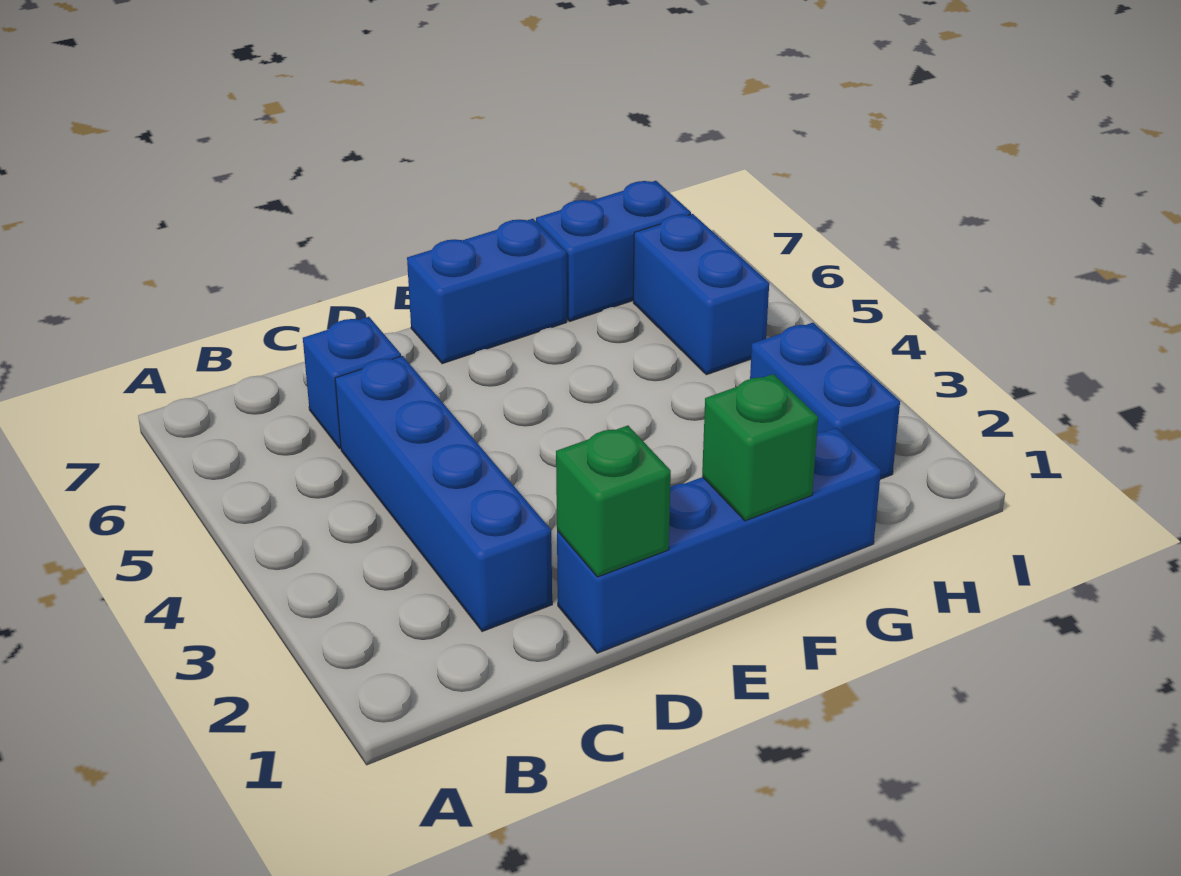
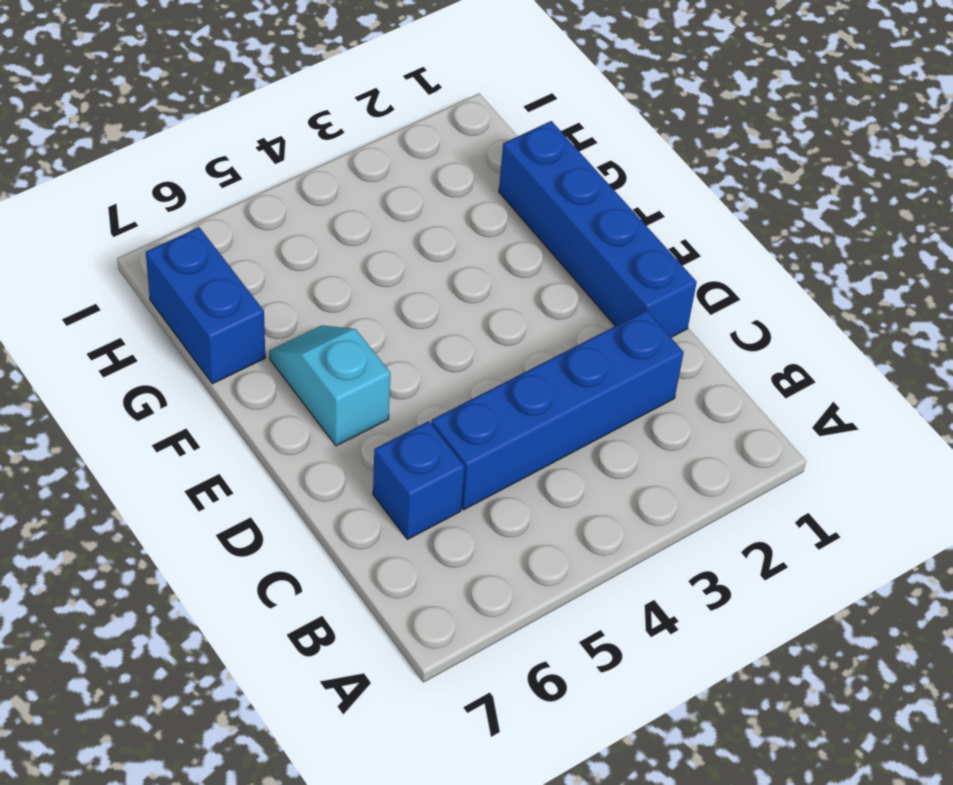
cyan 1x2 slope [269,325,391,446] -> none
none -> blue 1x2 brick [407,219,567,364]
none -> blue 1x2 brick [750,323,900,479]

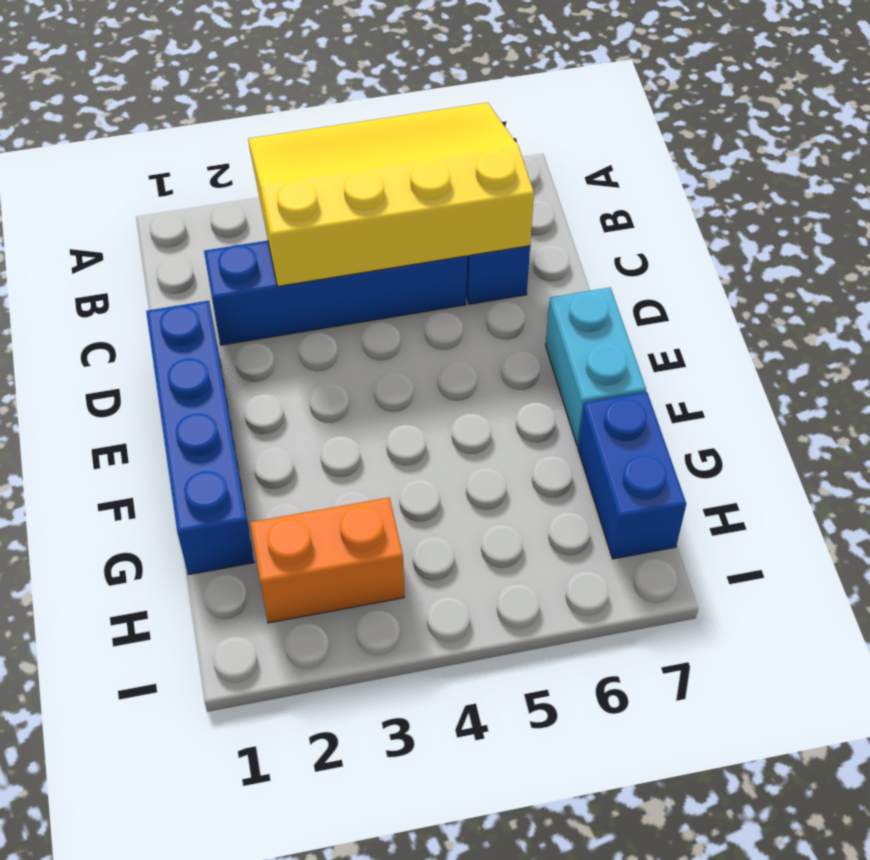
yellow 3x4 slope [248,103,534,286] -> none
cyan 1x2 brick [545,287,646,446] -> blue 1x2 brick [407,219,567,364]
orange 1x2 brick [250,498,404,623] -> blue 1x2 brick [750,323,900,479]
none -> blue 1x2 brick [633,214,769,375]
none -> green 1x1 brick [556,426,671,577]

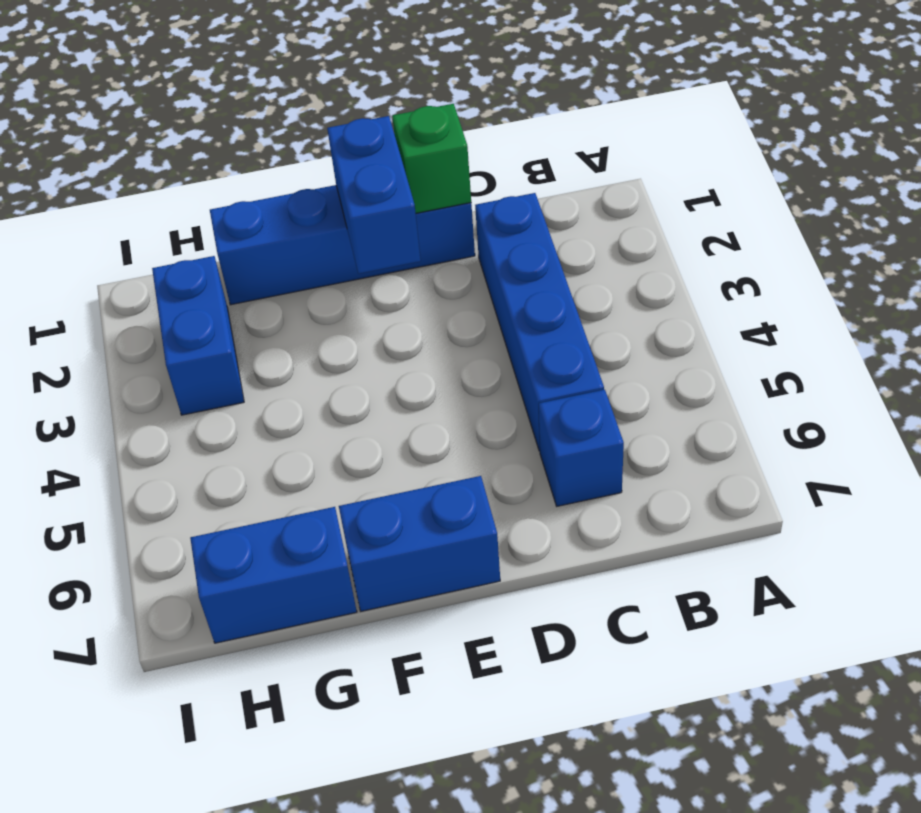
blue 1x2 brick [327,116,421,274] -> blue 1x2 brick moved to [633,214,769,375]
none -> green 1x1 brick [702,374,818,521]

